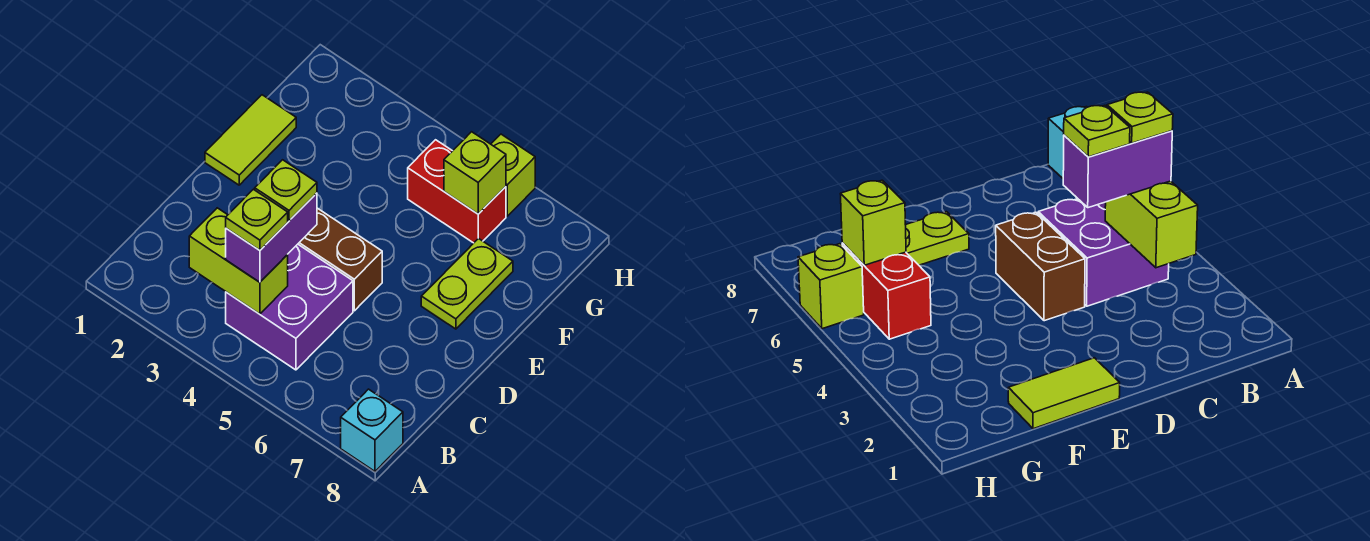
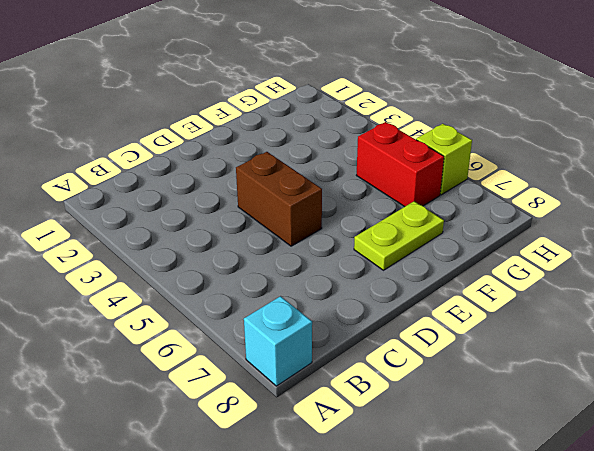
none -> purple 2x2 brick [226,244,353,370]
none -> lime 1x2 tile [205,95,296,185]
none -> lime 1x2 brick [189,208,288,314]

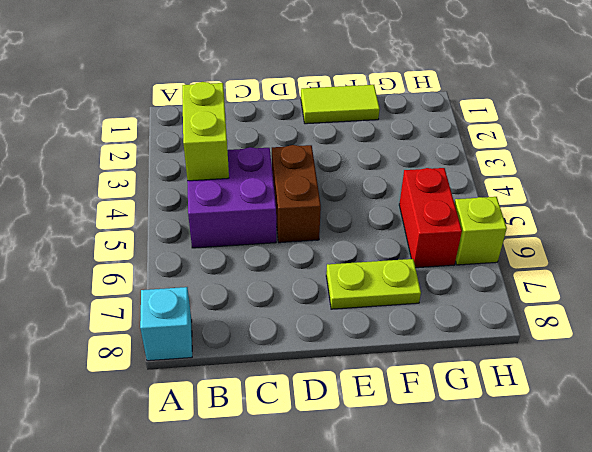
none -> lime 1x1 brick [444,132,506,214]
none -> purple 1x2 brick [226,193,317,282]
none -> lime 1x1 plate [226,189,288,250]

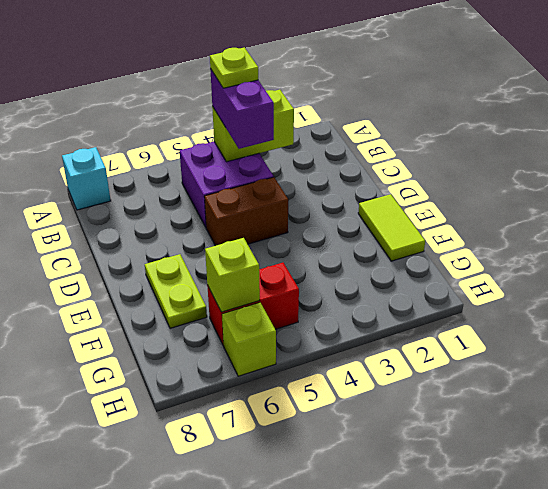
none -> lime 1x1 plate [255,160,317,221]

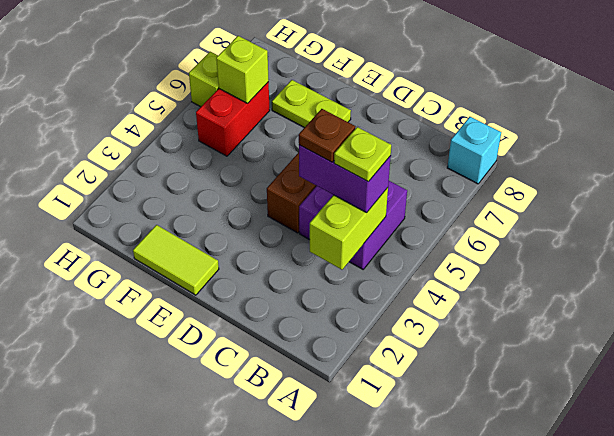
brown 1x1 plate [299,109,355,162] -> lime 1x1 plate [255,160,317,221]

